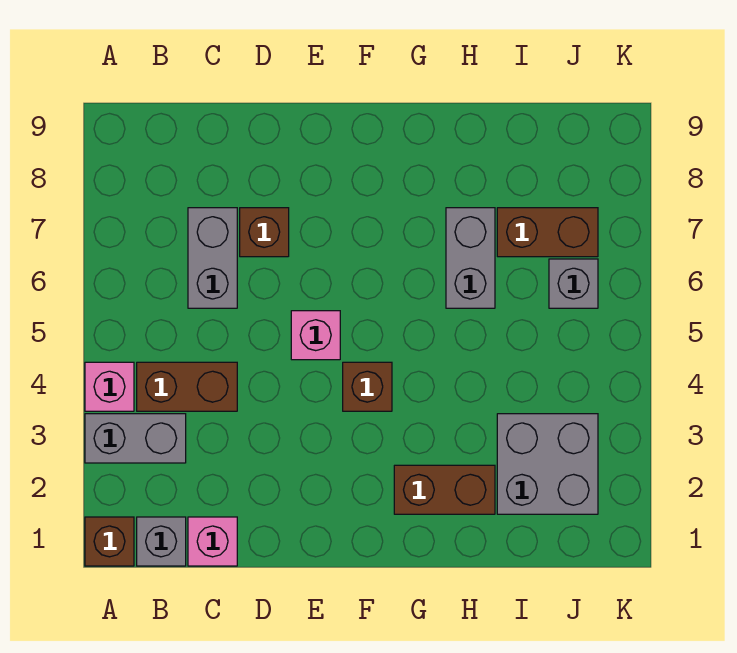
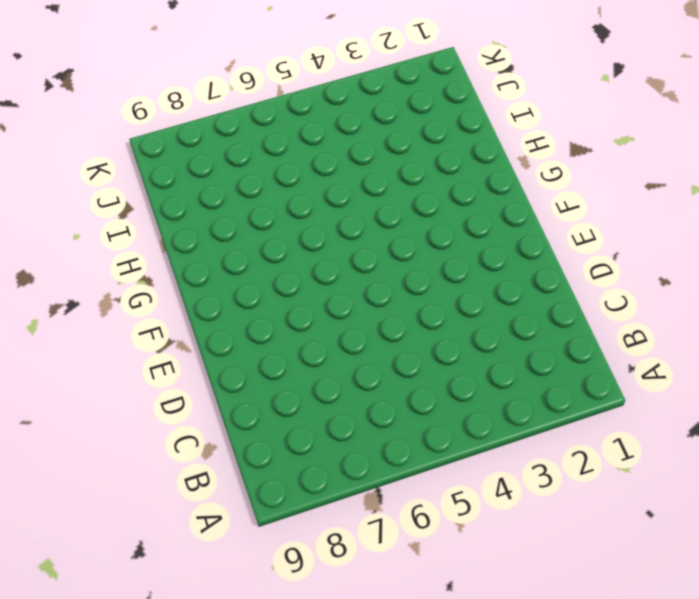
none -> brown 1x1 brick [85,517,134,566]
none -> grey 1x2 brick [85,414,186,463]
none -> pink 1x1 brick [85,362,134,411]

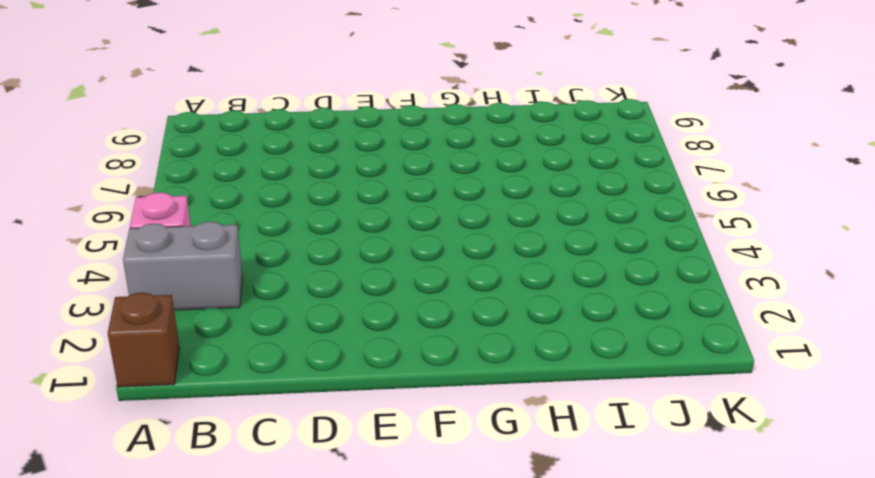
none -> grey 1x1 brick [137,517,186,566]
none -> brown 1x2 brick [137,362,237,411]
none -> pink 1x1 brick [188,517,237,566]

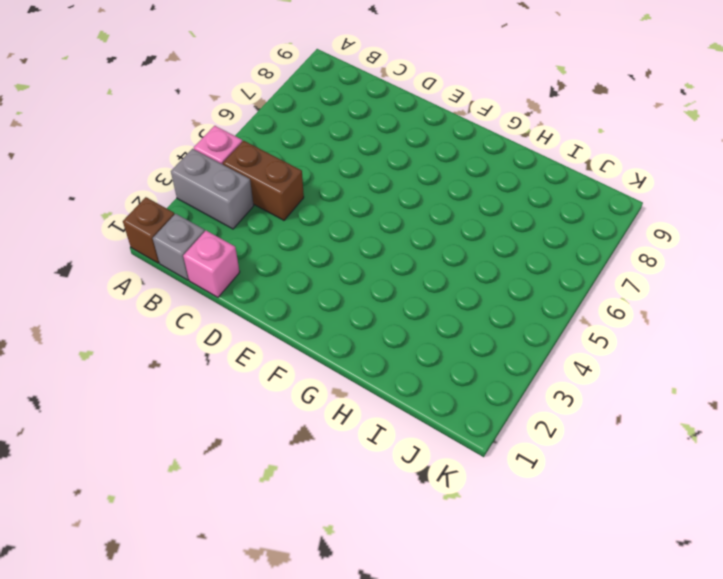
none -> grey 1x2 brick [188,208,237,308]
none -> brown 1x1 brick [240,208,289,257]
none -> pink 1x1 brick [291,311,340,360]

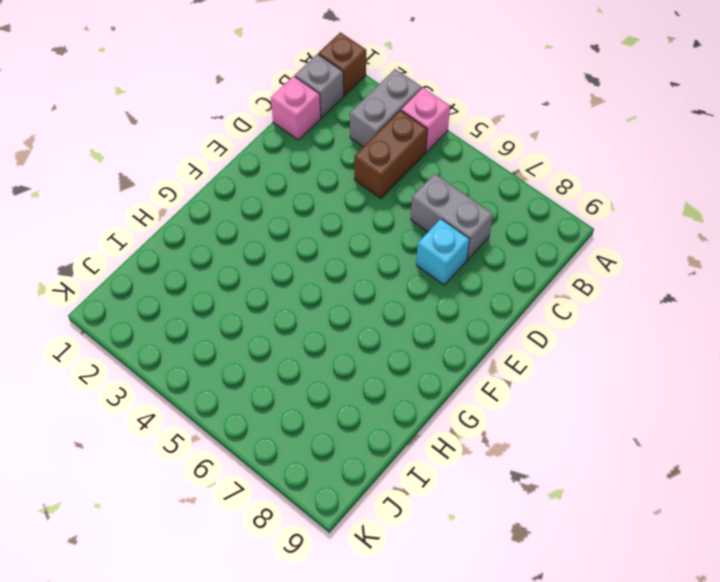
cyan 1x1 brick [416,219,470,285] -> brown 1x1 brick [240,208,289,257]
none -> pink 1x1 brick [291,311,340,360]
none -> brown 1x1 brick [343,362,392,411]
none -> brown 1x2 brick [394,465,495,514]

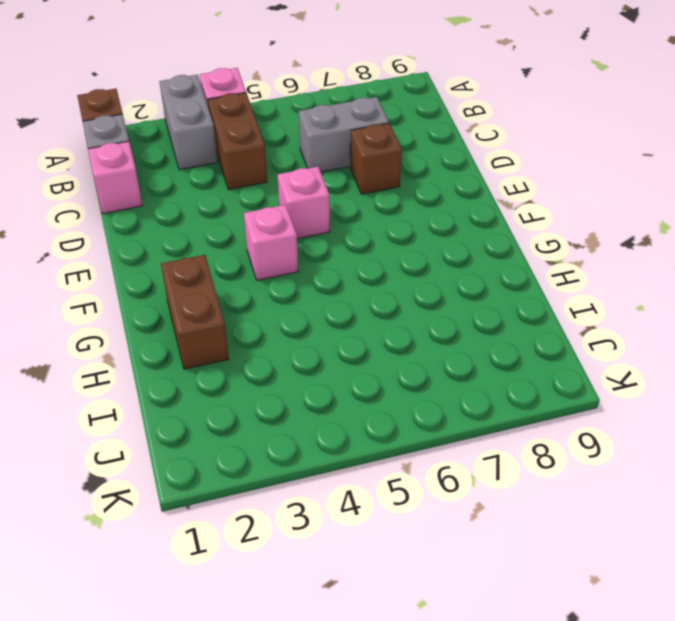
pink 1x1 brick [244,205,298,280] -> brown 1x1 brick [343,362,392,411]
none -> grey 1x2 brick [446,208,495,308]
none -> grey 2x2 brick [497,414,598,514]
none -> brown 1x2 brick [497,208,598,257]

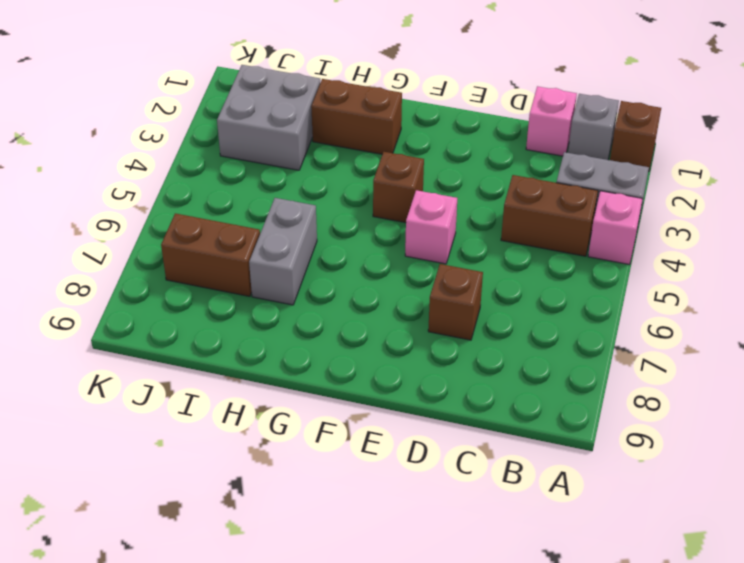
none -> grey 1x2 brick [188,208,237,308]
none -> grey 1x1 brick [549,259,598,308]

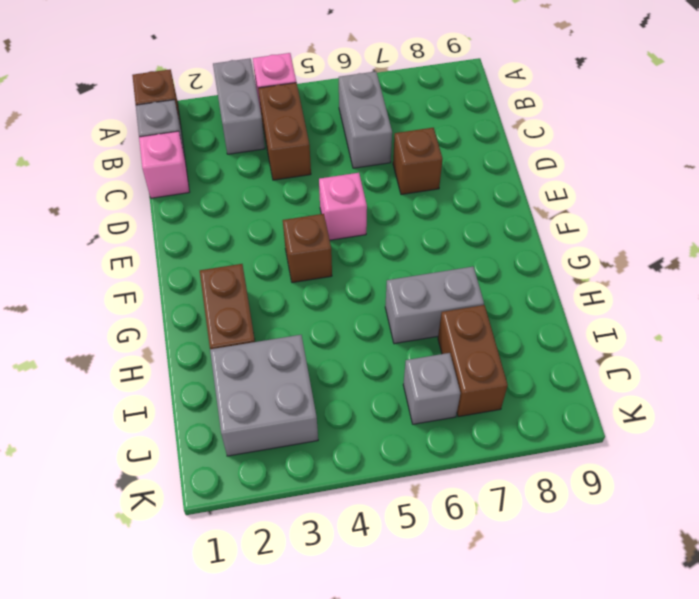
grey 1x2 brick [339,72,392,168] -> grey 1x2 brick turned to [188,208,237,308]

